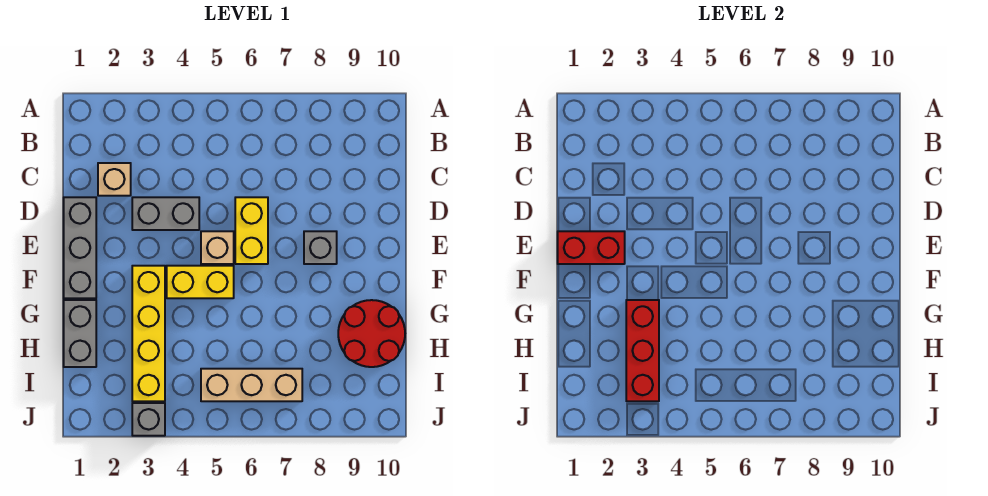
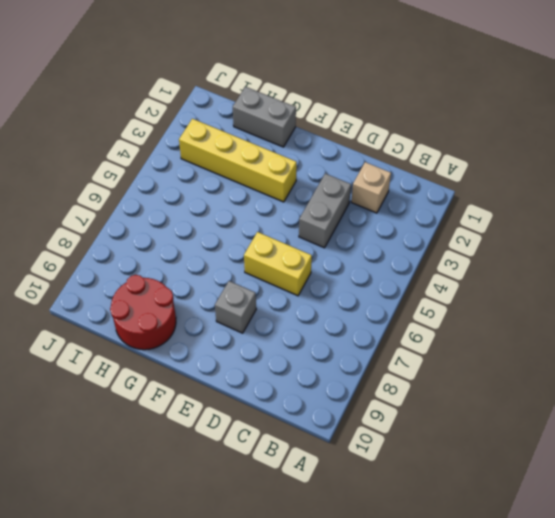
none -> grey 1x3 brick [64,197,96,298]
none -> tan 1x1 brick [201,231,234,264]
none -> yellow 1x2 brick [167,266,234,298]

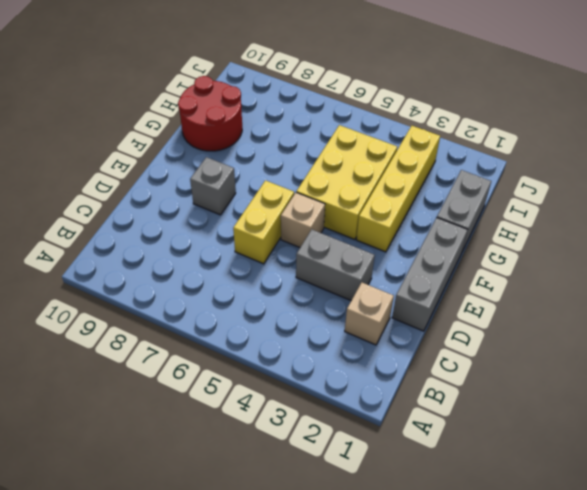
yellow 2x3 brick [296,125,397,240] -> yellow 1x2 brick [167,266,234,298]
none -> tan 1x3 brick [201,369,302,401]
none -> grey 1x1 brick [132,403,165,436]
none -> red 1x2 brick [558,231,625,264]

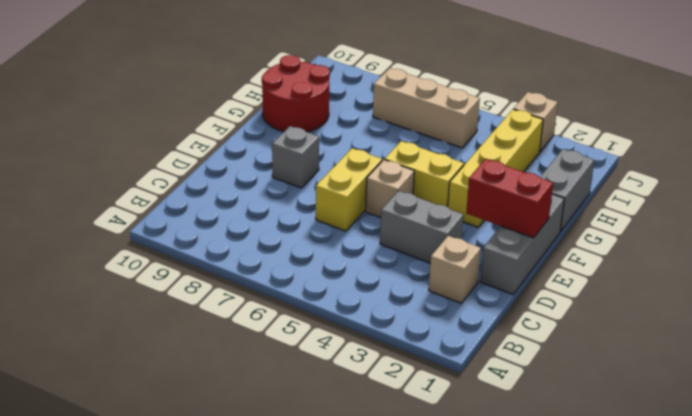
tan 1x1 brick [514,92,558,152] -> grey 1x1 brick [132,403,165,436]
none -> red 1x3 brick [626,300,659,401]

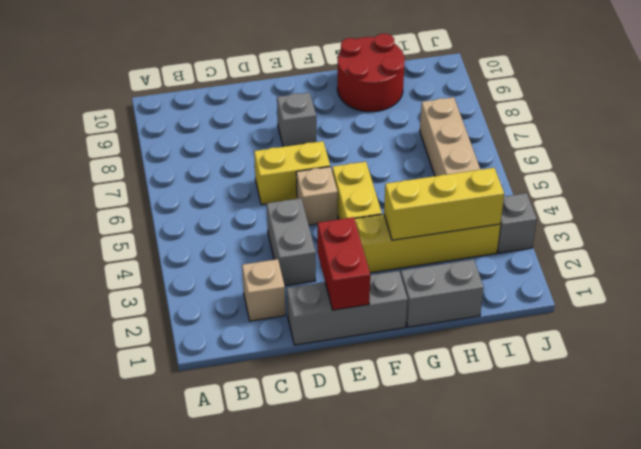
yellow 1x3 brick [384,168,504,240] -> red 1x3 brick [626,300,659,401]

